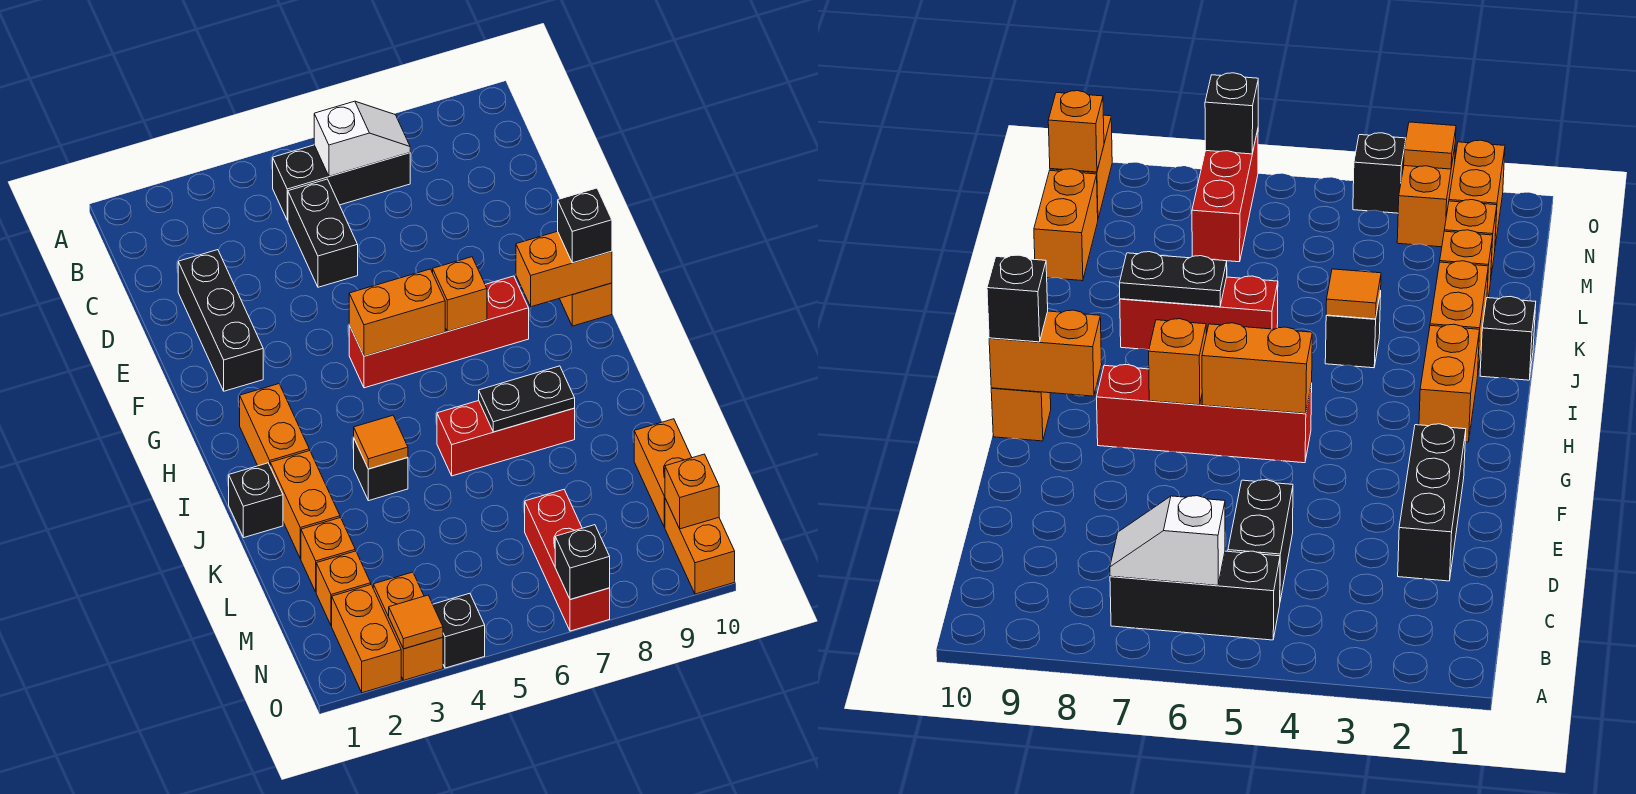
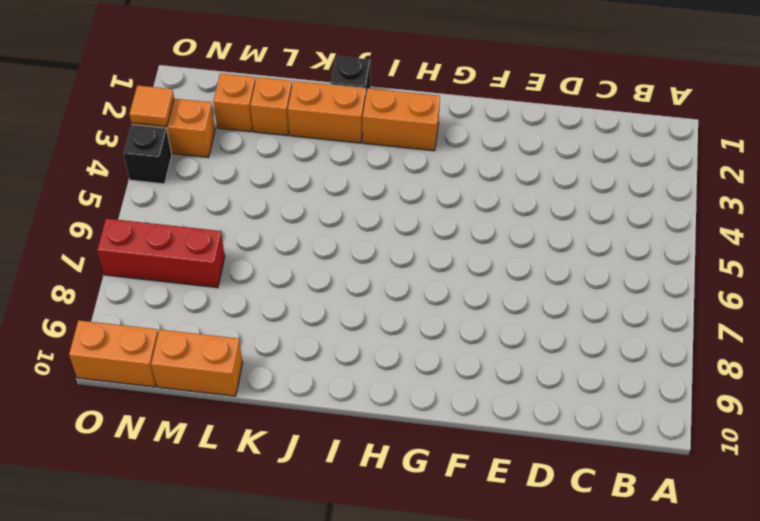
none -> black 1x3 brick [273,145,410,220]
none -> black 1x2 brick [288,179,358,287]
none -> black 1x3 brick [178,250,263,391]

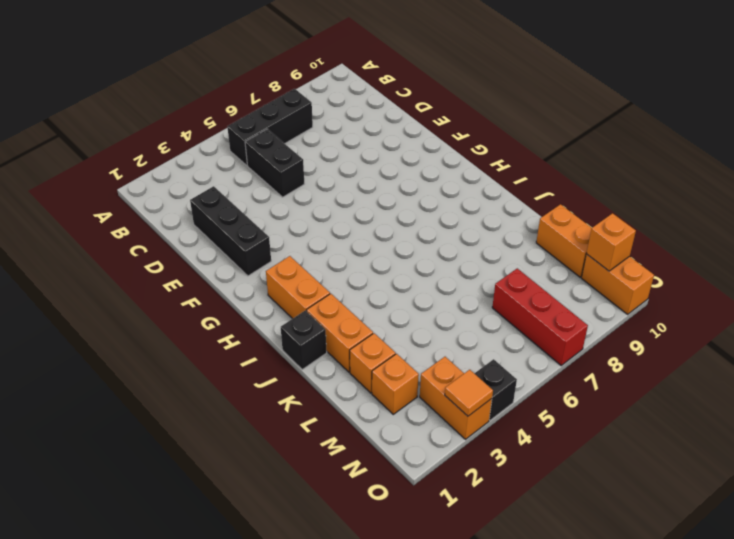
none -> red 1x4 brick [349,276,529,388]
none -> orange 1x1 brick [559,283,612,326]
none -> black 1x1 brick [354,439,408,501]

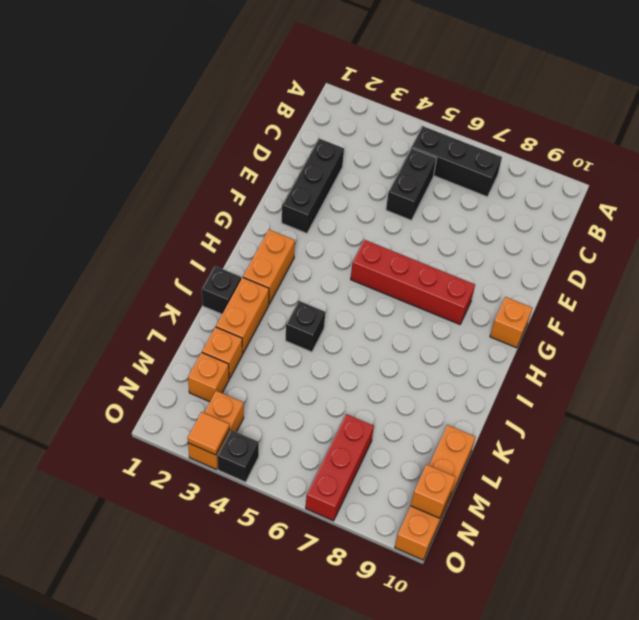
none -> red 1x3 brick [437,401,575,476]
none -> orange 1x2 brick [332,585,401,693]
none -> white 1x2 slope [314,101,410,176]

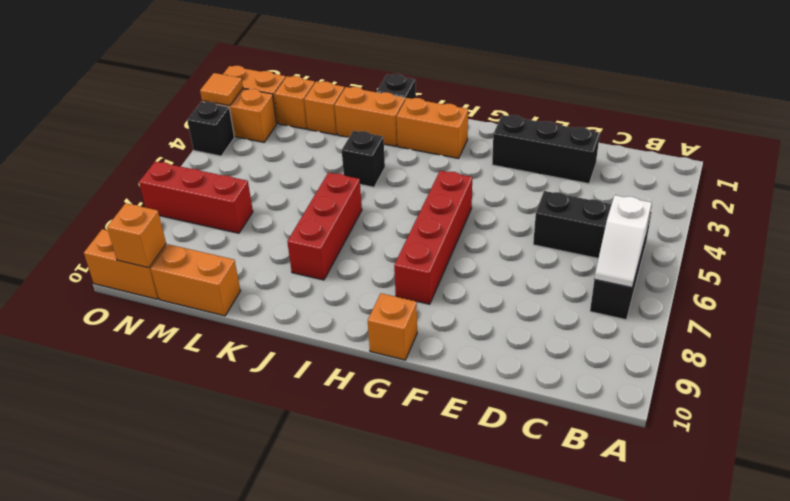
none -> orange 1x2 brick [349,269,445,356]
none -> orange 1x1 brick [433,257,487,331]
none -> orange 1x2 brick [516,231,612,307]

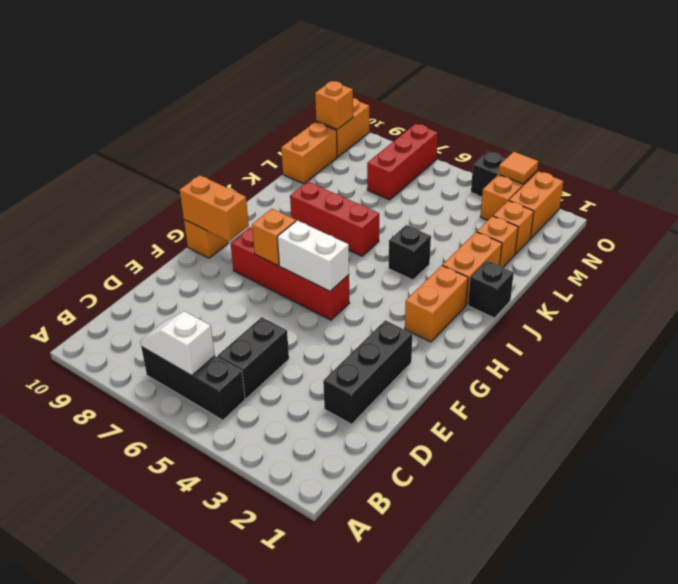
white 1x2 brick [277,220,349,291] -> orange 1x2 brick [349,269,445,356]
none -> orange 1x1 tile [354,415,408,469]
none -> black 1x2 plate [479,366,575,432]
none -> black 1x1 brick [555,525,610,600]

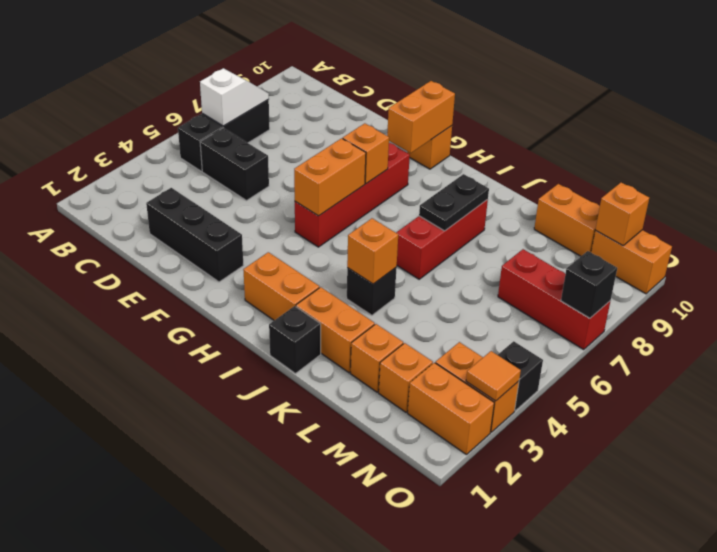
orange 1x1 brick [347,218,398,284] -> orange 1x1 tile [354,415,408,469]
none -> black 1x1 brick [558,188,612,263]

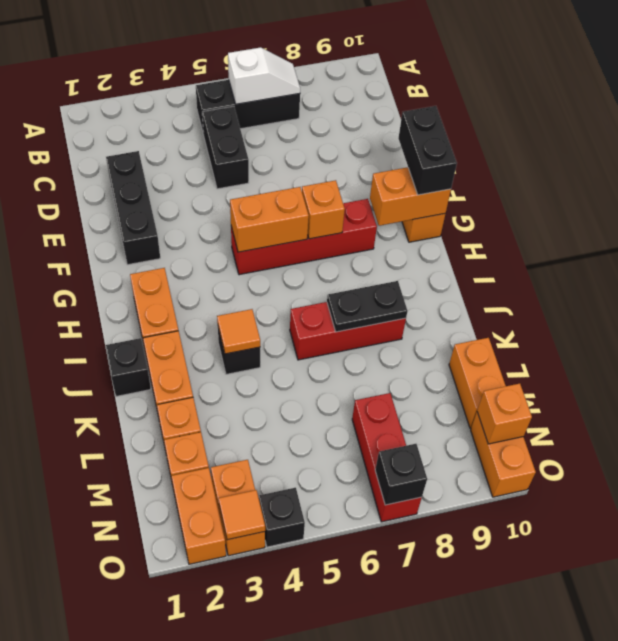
black 1x2 brick [398,106,457,195] -> black 1x1 brick [558,188,612,263]

